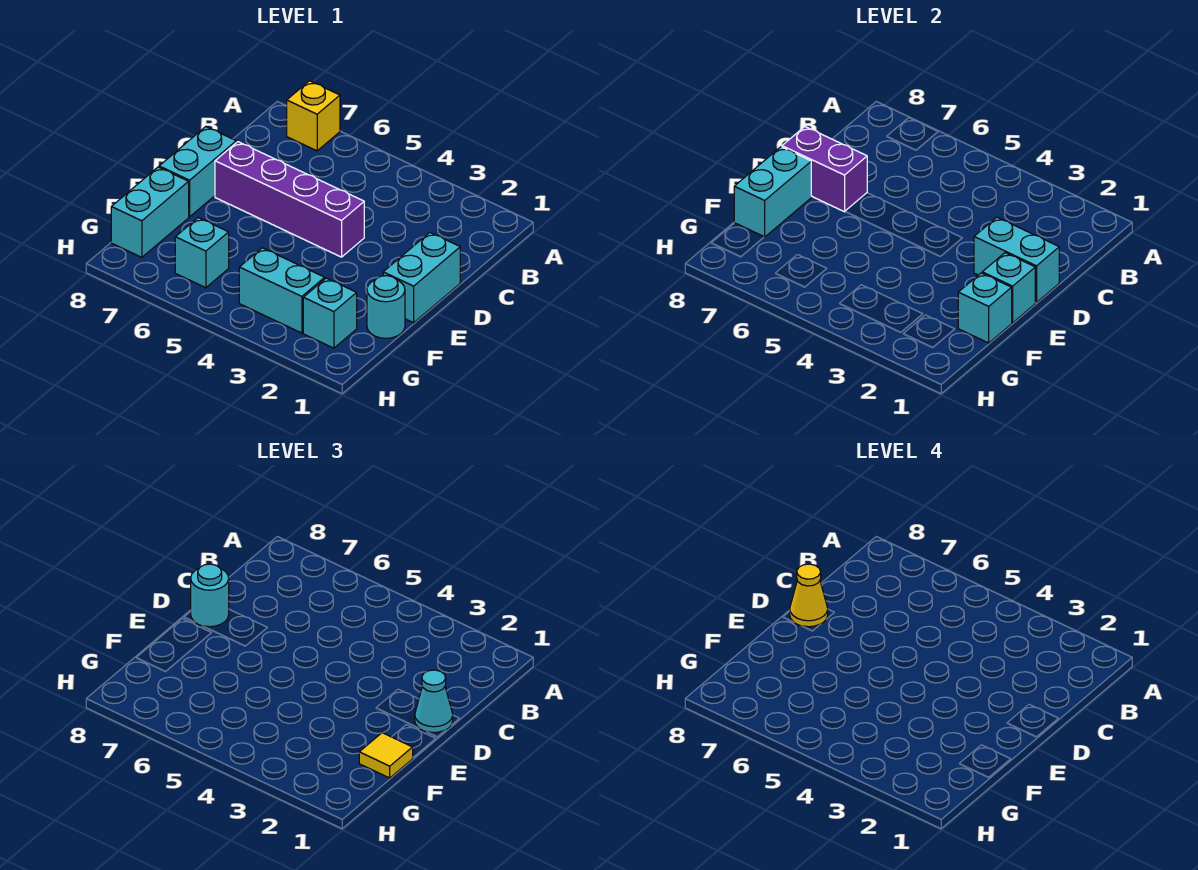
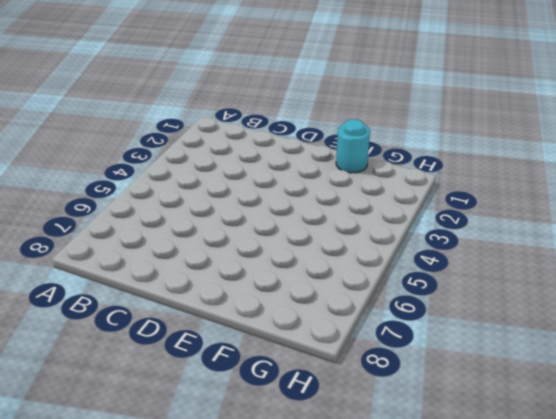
none -> yellow 1x1 brick [287,81,340,151]
none -> cyan 1x2 brick [383,233,460,323]
none -> purple 1x4 brick [215,142,364,257]

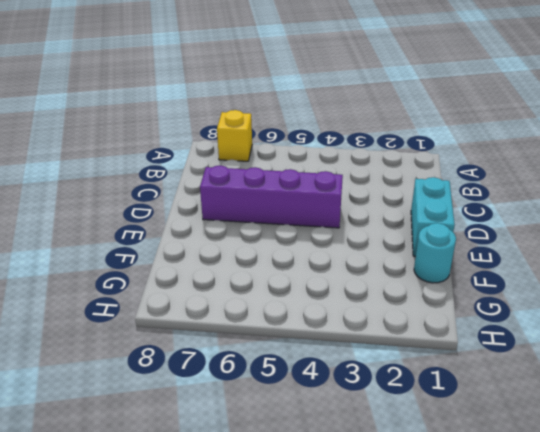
none -> cyan 1x2 brick [159,127,236,217]
none -> cyan 1x2 brick [111,167,189,257]
none -> cyan 1x1 brick [303,278,357,348]

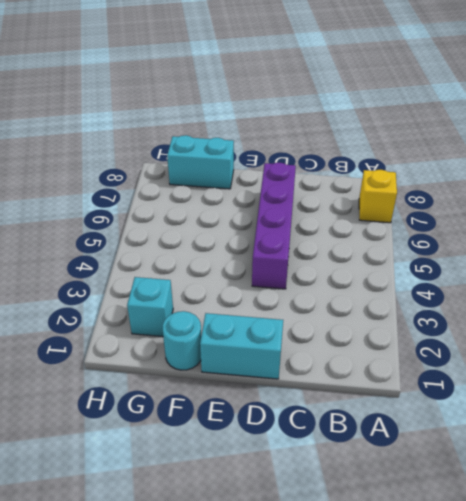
none -> cyan 1x2 brick [159,127,236,217]
none -> cyan 1x2 brick [239,248,325,333]
none -> cyan 1x1 brick [175,218,229,288]

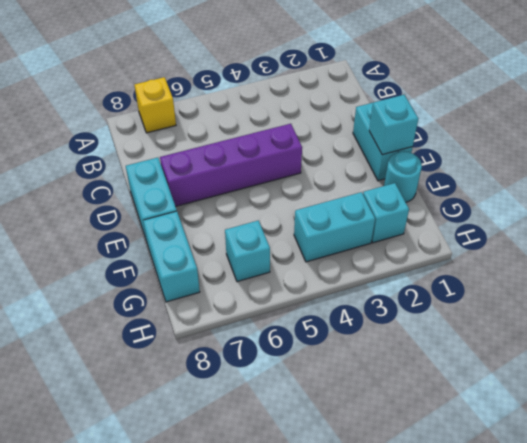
none -> cyan 1x2 brick [974,217,1059,303]
none -> purple 1x2 brick [782,127,867,212]
none -> cyan 1x2 brick [734,147,811,237]

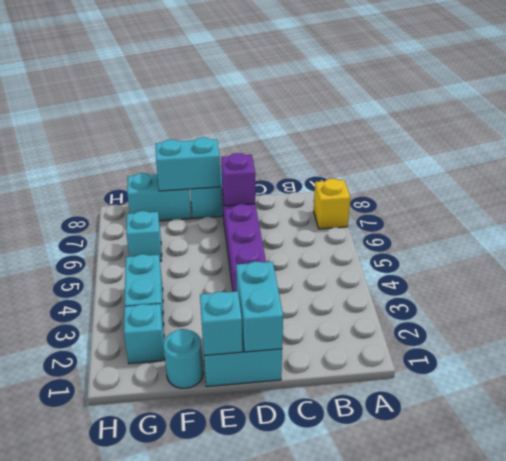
purple 1x1 brick [221,153,255,206] -> purple 1x2 brick [782,127,867,212]
none -> cyan 1x1 brick [958,273,1012,343]
none -> cyan 1x1 cone [415,670,453,733]
none -> cyan 1x1 round brick [191,564,229,627]

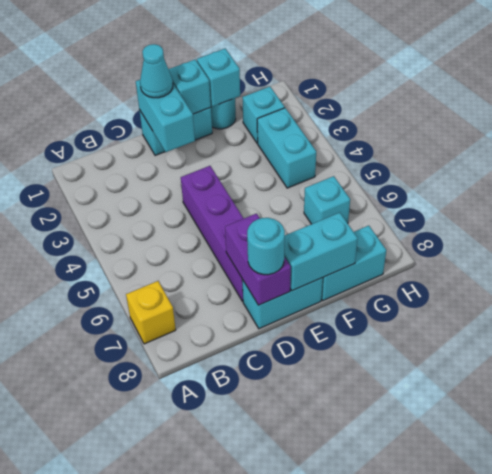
none -> yellow 1x1 tile [359,733,413,778]
none -> yellow 1x1 cone [790,564,828,627]

